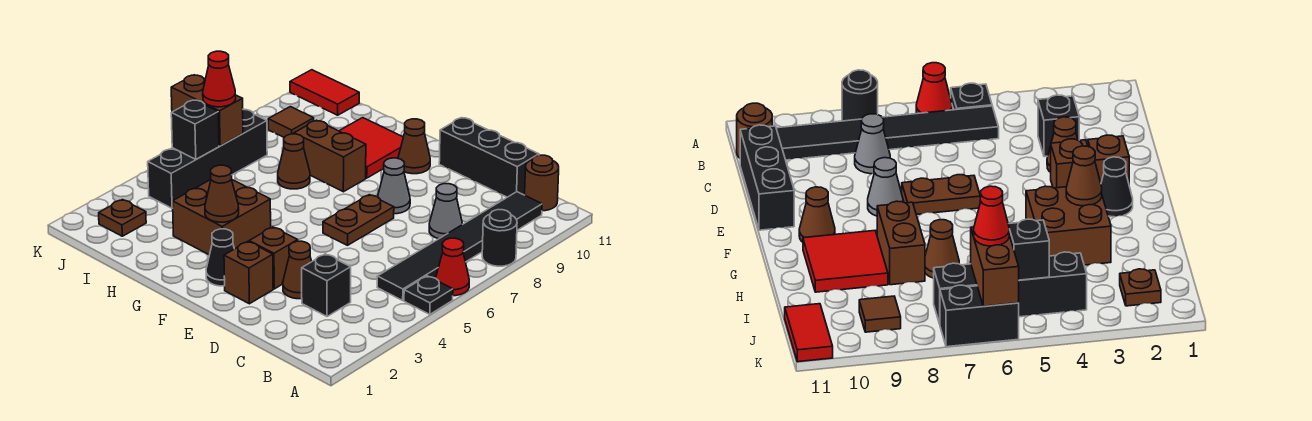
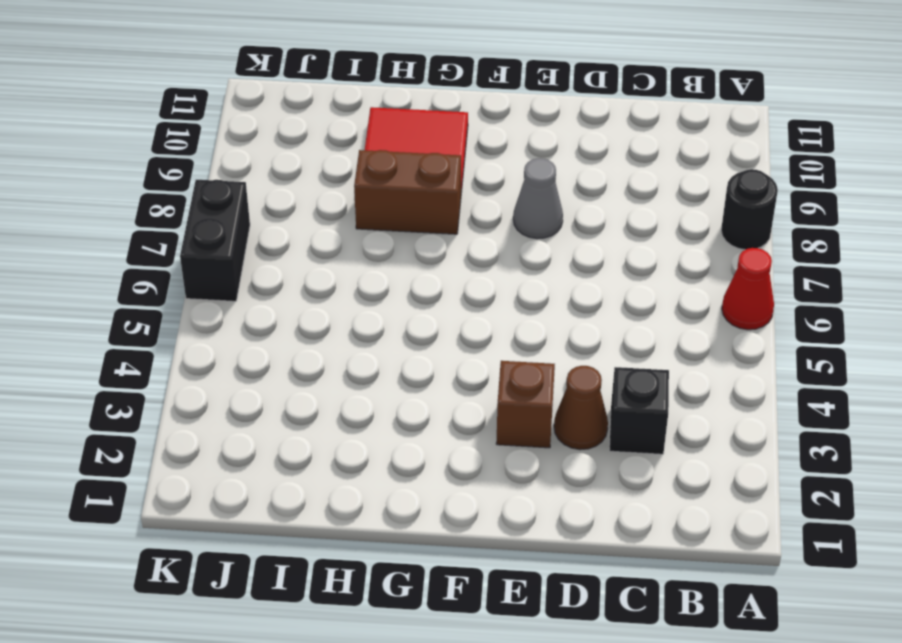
none -> black 1x1 plate [404,276,453,314]
none -> black 1x6 tile [377,192,542,300]
none -> brown 1x1 round brick [525,155,559,211]

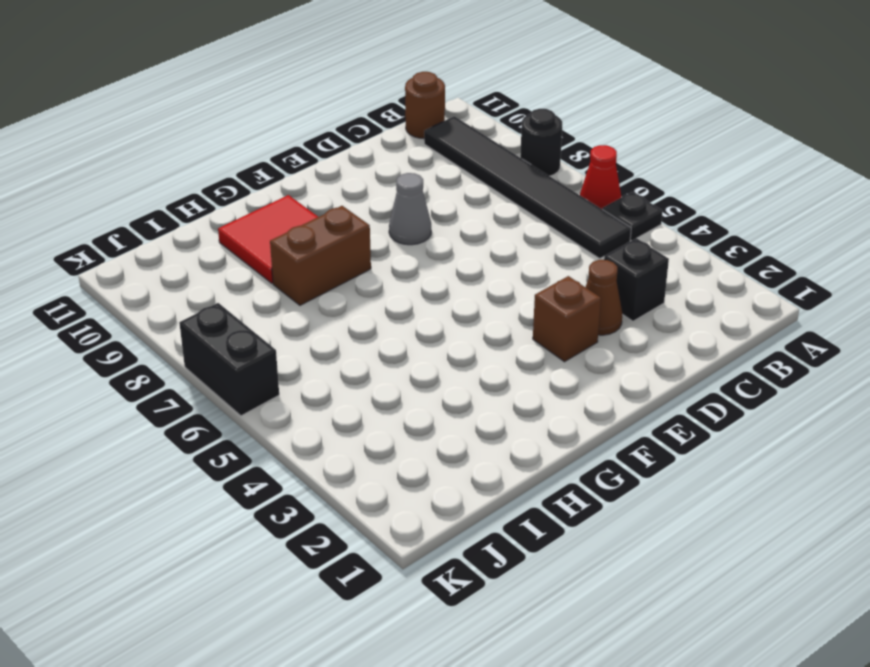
none -> grey 1x1 cone [429,184,462,239]
none -> black 1x3 brick [439,118,539,197]
none -> brown 1x1 brick [224,242,273,304]

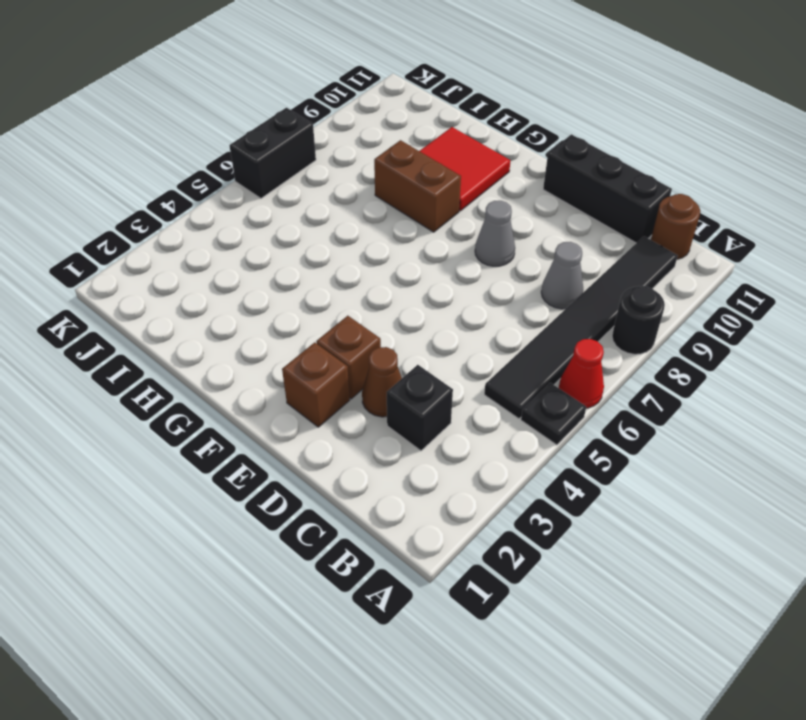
none -> brown 1x2 plate [323,195,394,245]
none -> black 1x1 cone [206,229,234,286]
none -> brown 1x1 cone [398,119,430,174]

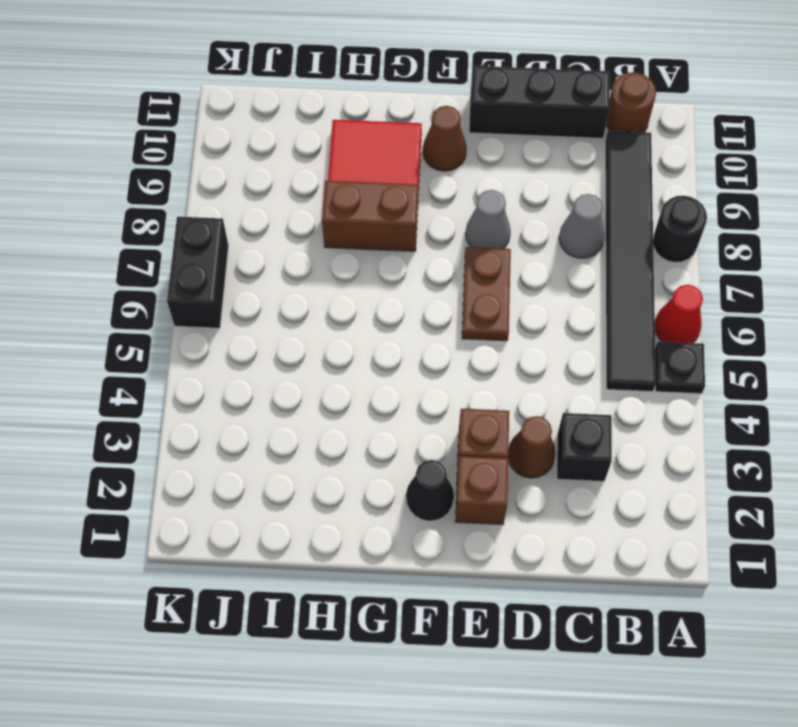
none -> brown 2x2 brick [173,180,271,255]
none -> brown 1x1 cone [278,134,310,189]
none -> brown 1x1 plate [99,200,146,236]

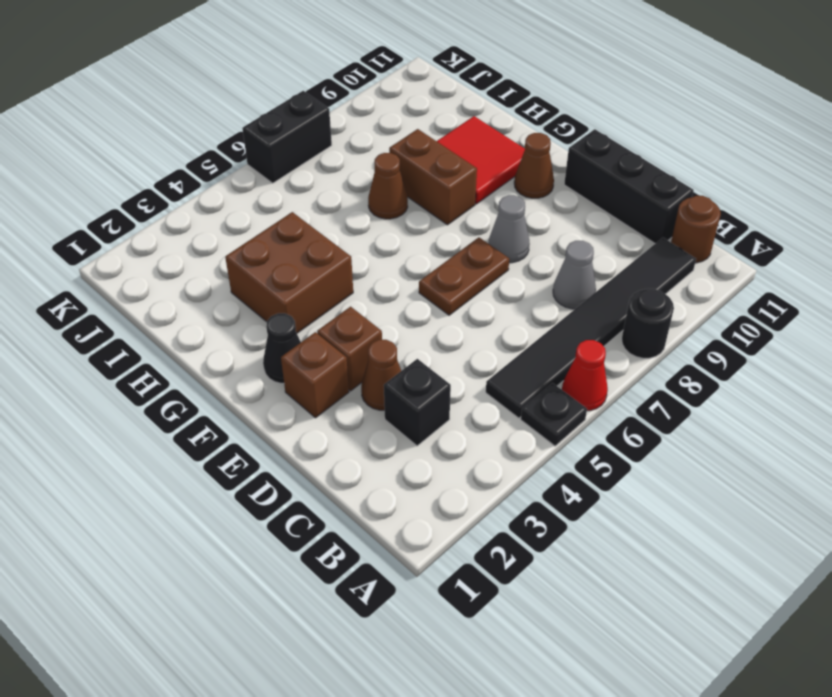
none -> brown 1x1 plate [99,200,146,236]
none -> black 1x4 brick [148,109,267,208]
none -> brown 1x1 tile [268,107,314,137]

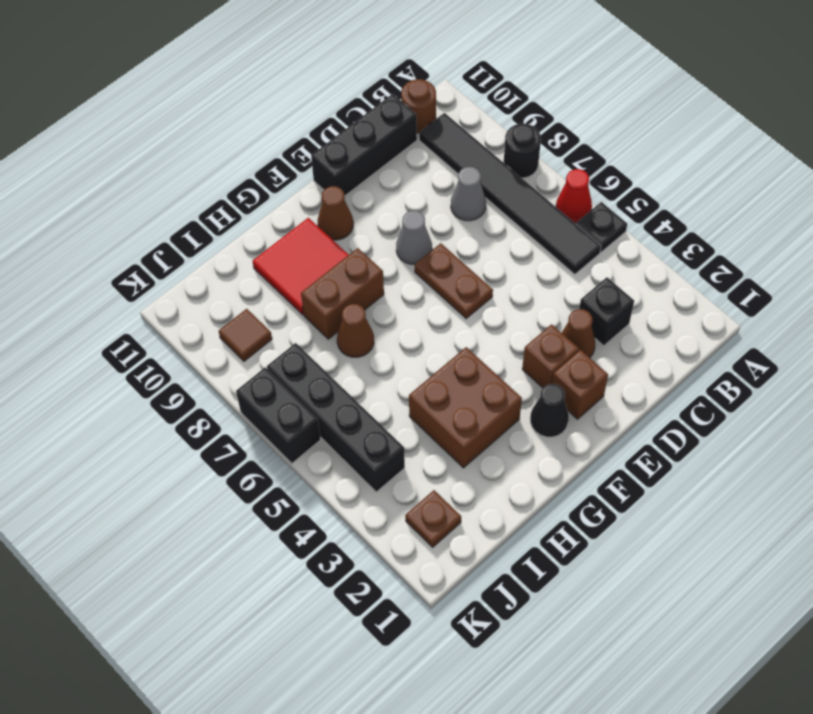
none -> red 1x2 tile [290,70,359,115]
none -> brown 1x1 cone [205,165,239,222]
none -> black 1x1 brick [171,100,219,159]

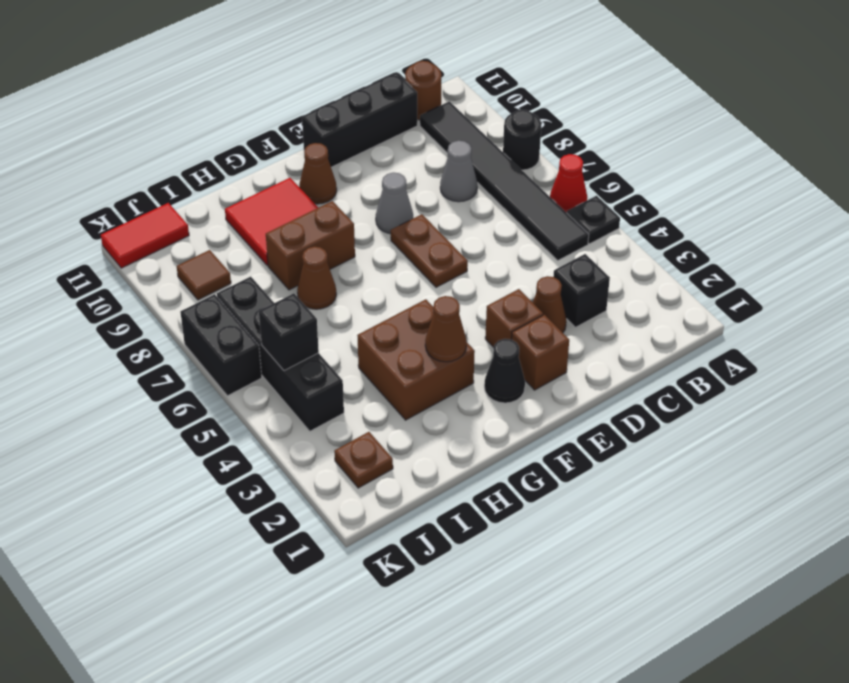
none -> brown 1x2 brick [171,75,243,146]
none -> red 1x1 cone [203,51,236,107]

